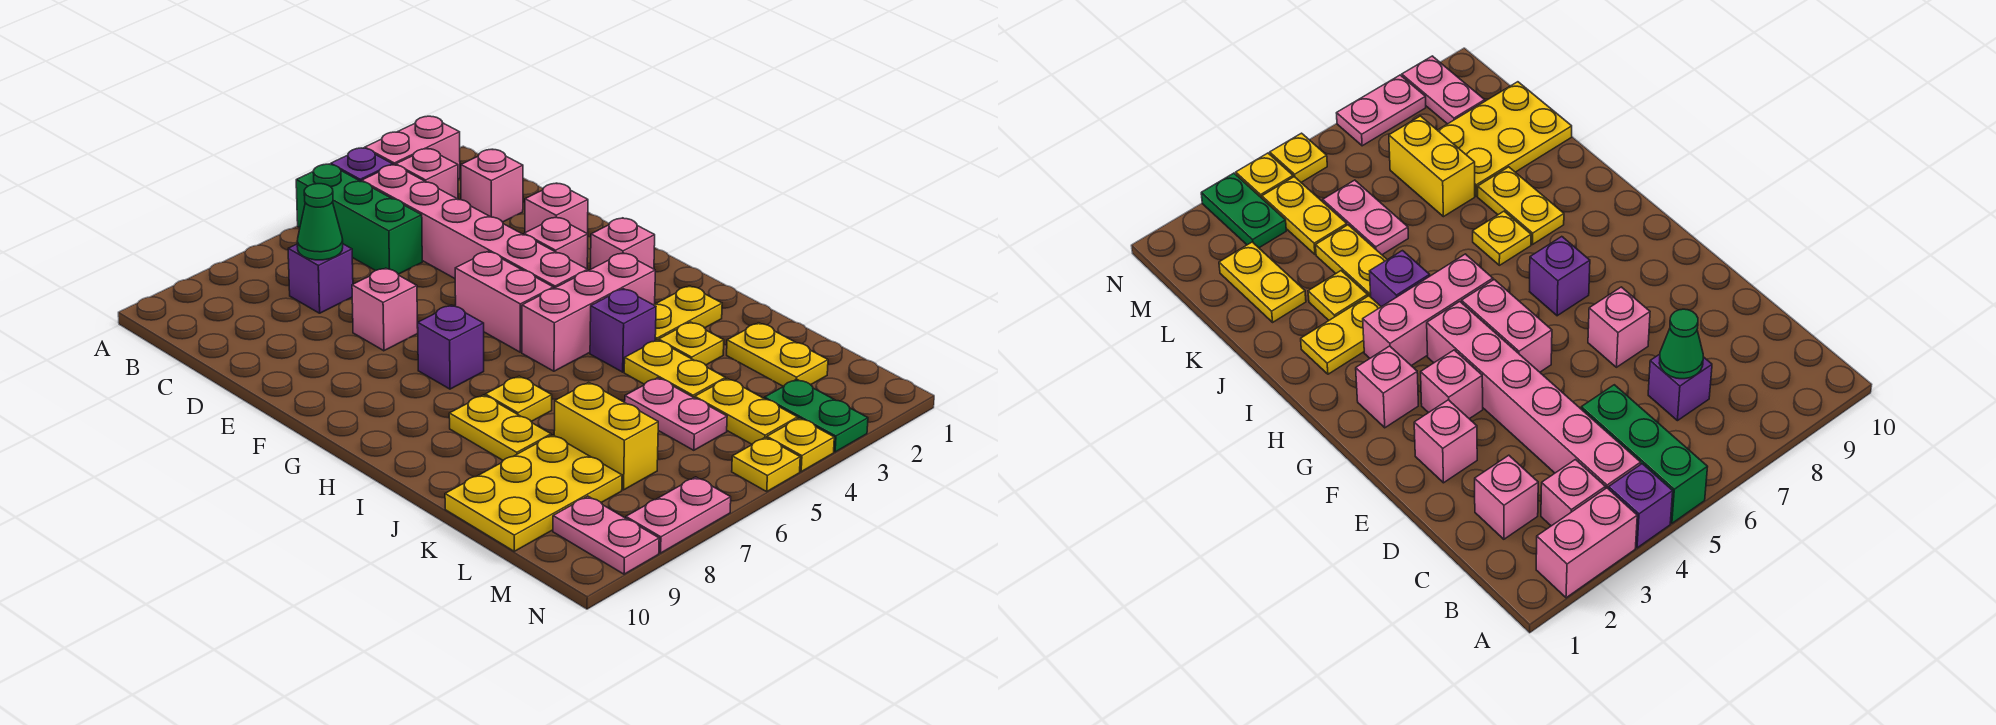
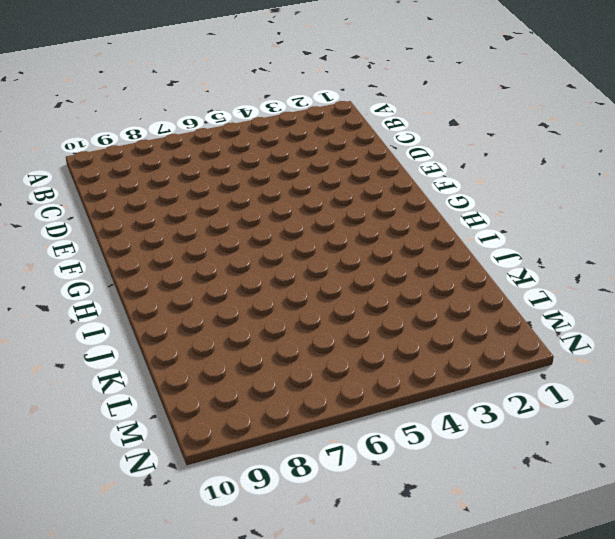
none -> pink 1x2 brick [365,116,460,179]
none -> purple 1x1 brick [331,148,393,182]
none -> green 1x3 brick [296,164,422,274]
none -> pink 1x1 brick [396,149,458,199]

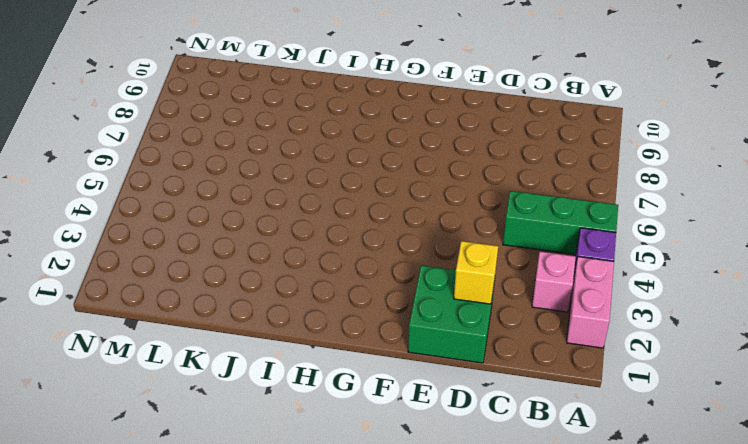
green 2x2 brick [408,265,495,363] -> pink 1x1 brick [525,183,588,234]
yellow 1x1 brick [454,241,498,304] -> none
none -> pink 1x6 brick [362,165,588,289]
none -> pink 1x1 brick [461,149,523,222]
none -> purple 1x1 brick [288,244,353,313]
none -> pink 1x1 brick [352,268,418,351]

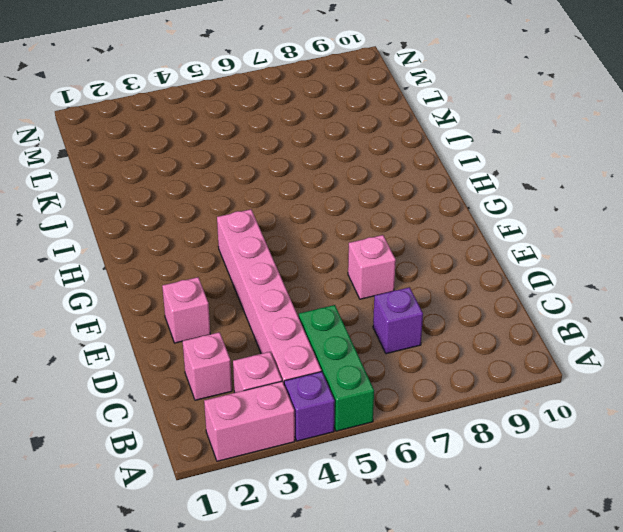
none -> pink 1x1 brick [524,217,588,269]
none -> pink 1x2 brick [455,251,553,352]
none -> pink 1x1 brick [591,218,655,269]
none -> purple 1x1 brick [418,305,484,389]

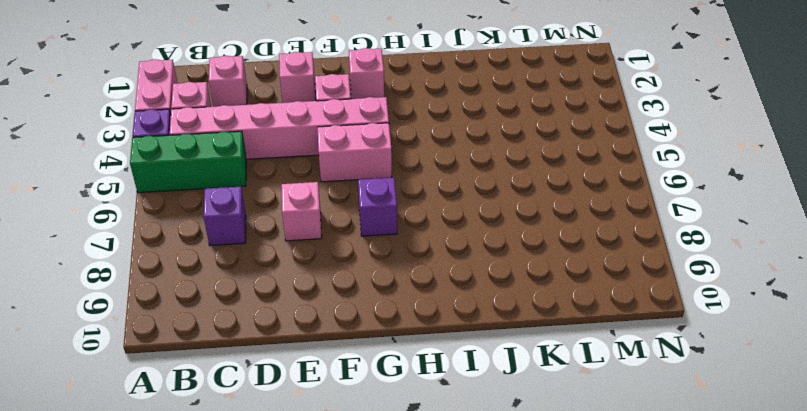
none -> pink 1x3 brick [522,253,655,371]
none -> yellow 1x2 plate [654,286,722,341]
none -> purple 1x1 brick [590,289,656,372]
none -> yellow 1x1 plate [485,376,552,422]

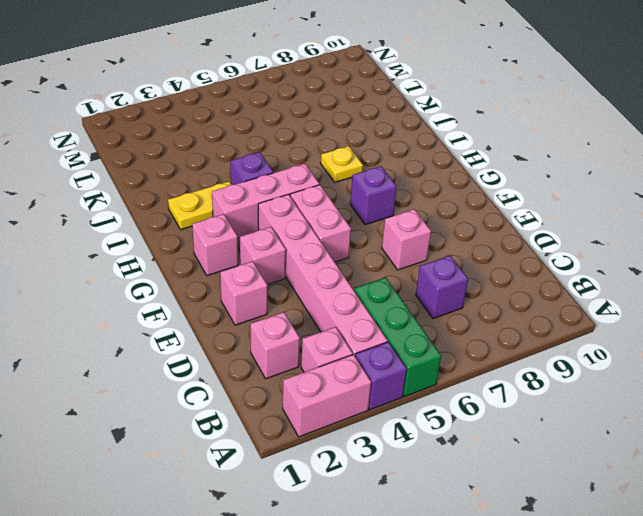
none -> yellow 1x2 plate [449,395,551,460]
none -> yellow 1x1 plate [659,322,724,365]
none -> yellow 1x2 plate [624,340,725,398]
none -> yellow 1x2 plate [727,323,828,387]

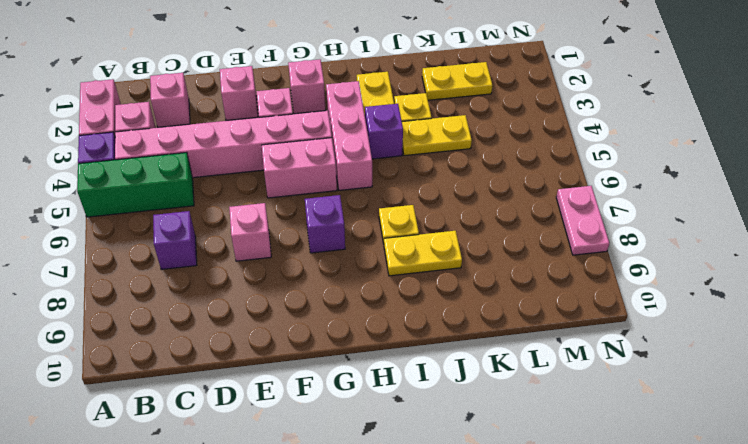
none -> pink 1x2 plate [625,378,727,450]
none -> yellow 1x2 brick [554,382,658,490]
none -> yellow 2x3 plate [445,435,622,551]
none -> yellow 1x2 plate [695,379,798,444]

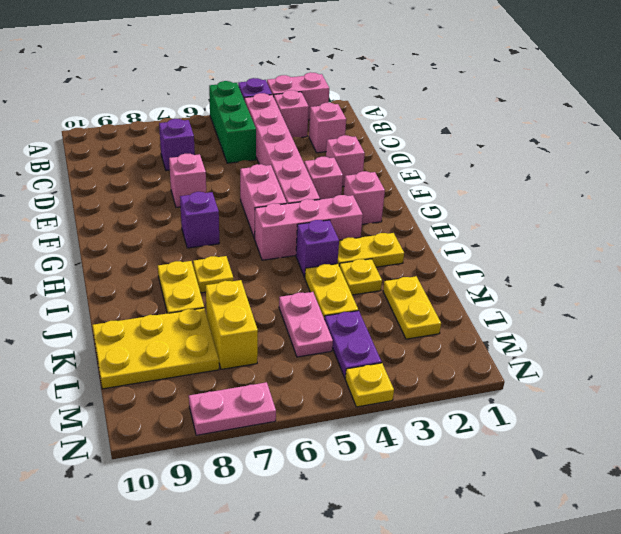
purple 1x2 plate [324,311,381,377] -> yellow 1x2 plate [695,379,798,444]
none -> green 1x2 plate [765,379,868,452]
none -> pink 1x2 plate [553,496,659,574]
none -> yellow 1x1 plate [732,437,800,491]
none -> green 1x1 cone [297,184,343,260]

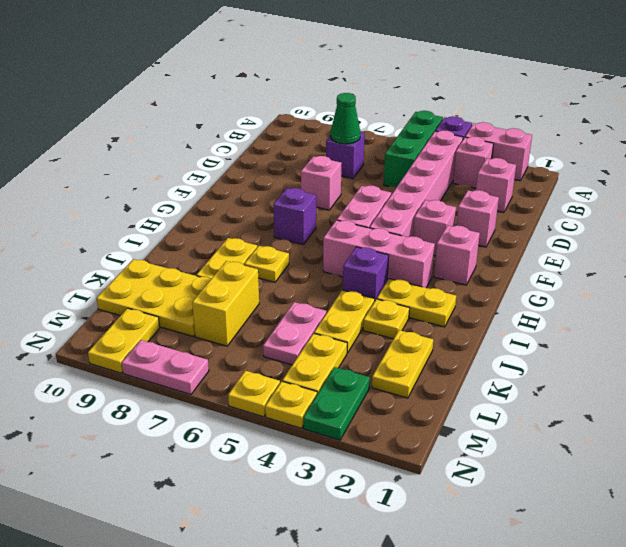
yellow 1x2 plate [88,308,160,373] -> pink 1x2 plate [553,496,659,574]

